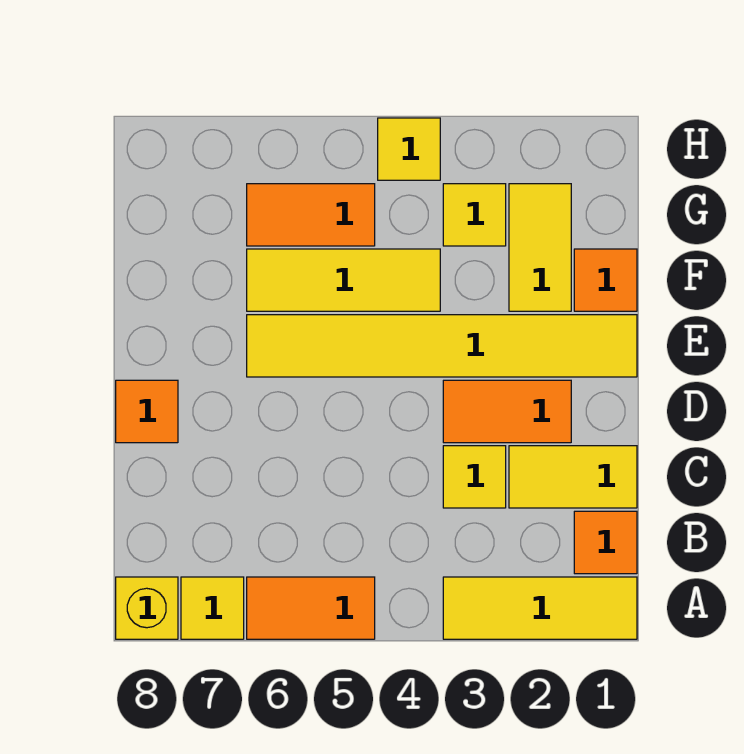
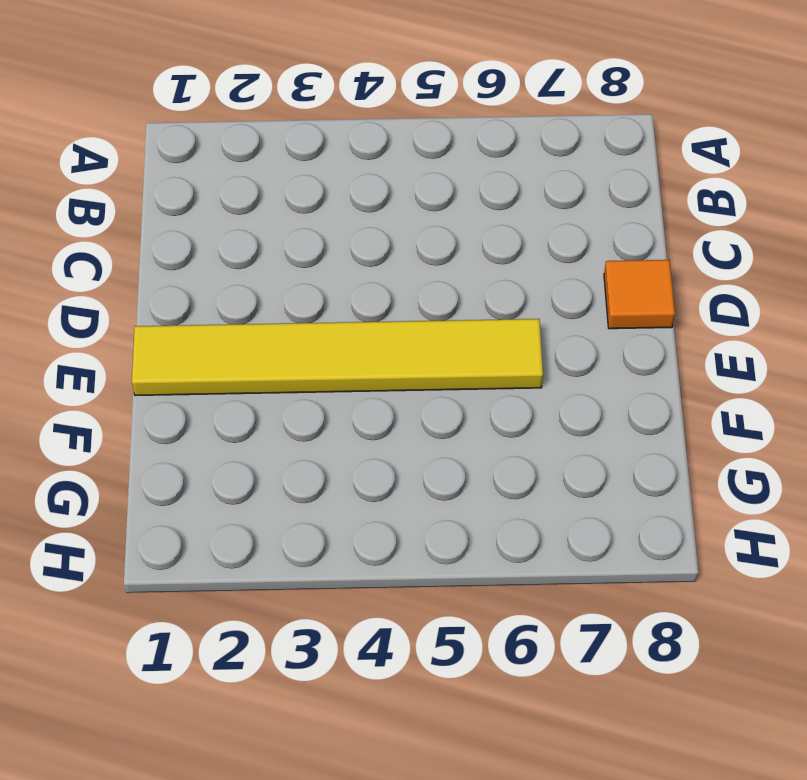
none -> yellow 1x3 tile [443,577,637,639]
none -> orange 1x2 tile [247,577,375,639]
none -> yellow 1x1 tile [181,577,244,639]

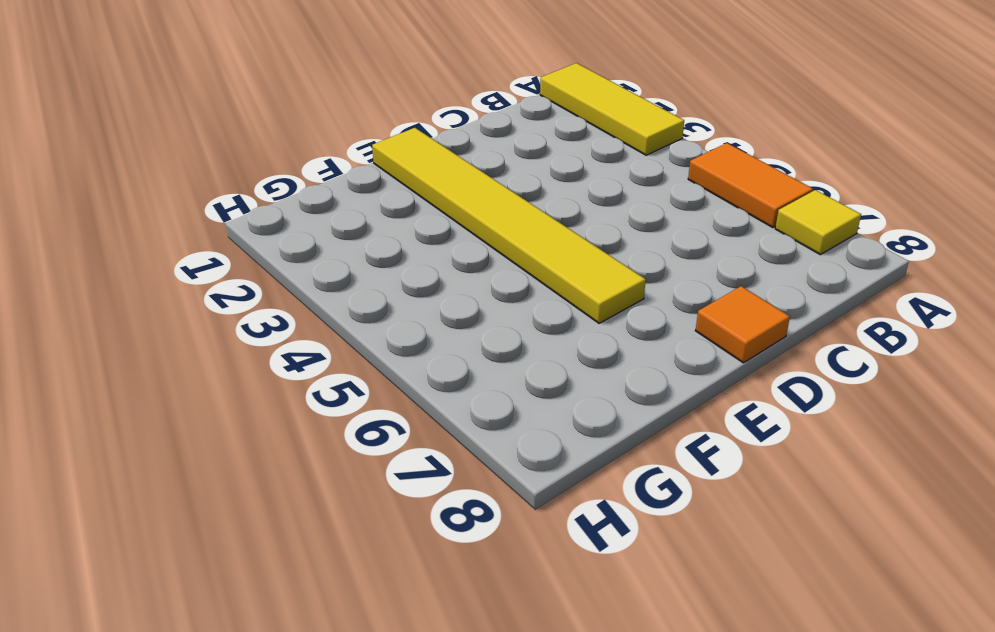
none -> yellow 1x1 brick [116,577,178,639]
none -> orange 1x1 tile [574,511,637,574]
none -> yellow 1x2 tile [509,446,637,508]

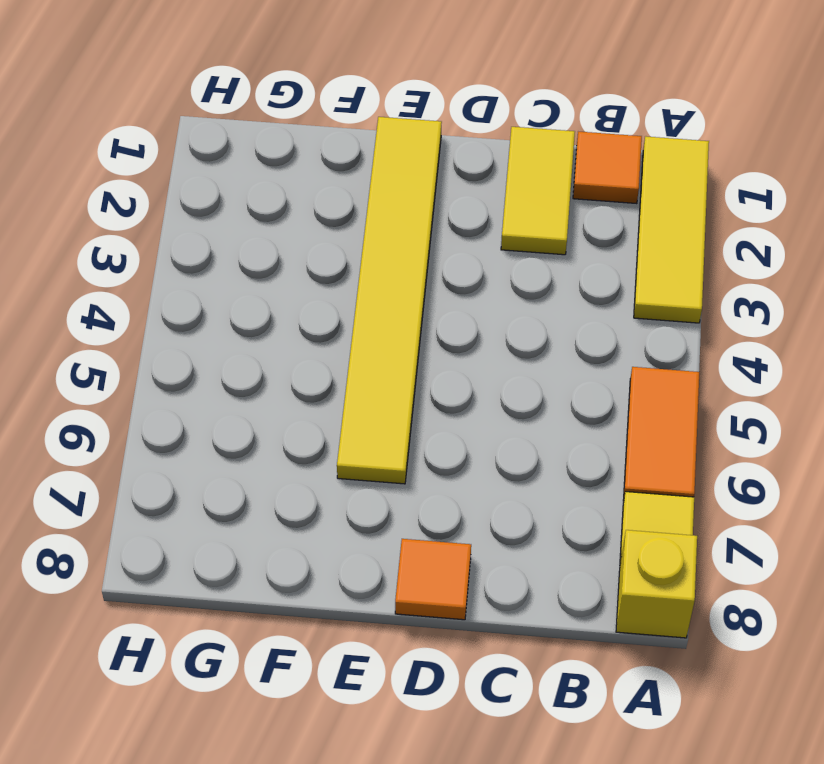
none -> yellow 1x1 tile [443,446,506,508]
none -> orange 1x2 tile [443,380,571,443]
none -> orange 1x1 tile [574,249,637,311]

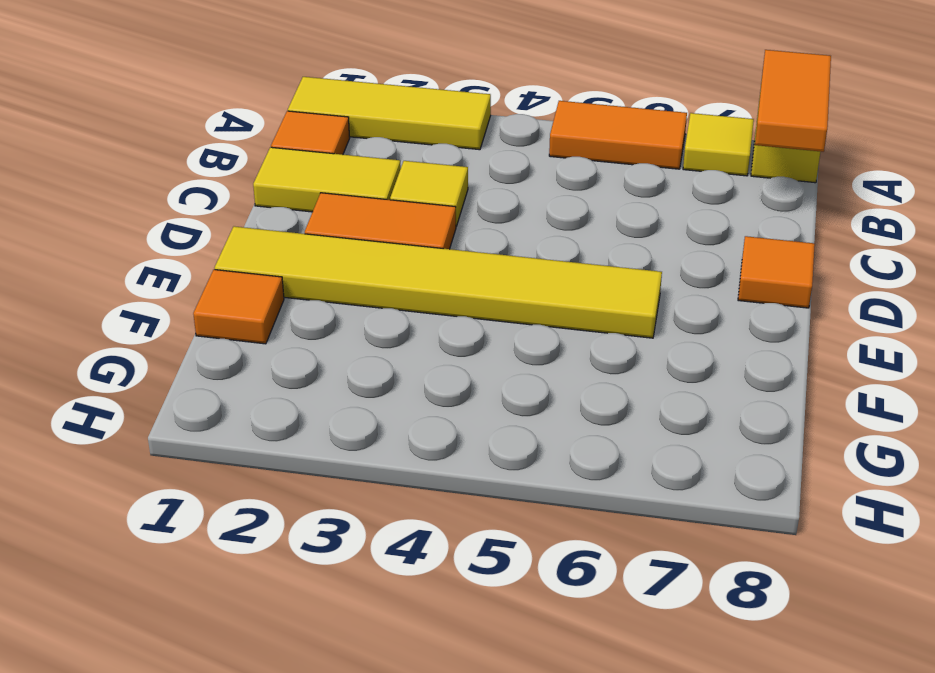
orange 1x2 tile [755,50,831,152] -> orange 1x2 tile turned to [247,184,375,246]
none -> yellow 1x2 tile [509,184,571,311]
none -> yellow 1x3 tile [247,249,440,311]
none -> yellow 1x1 tile [443,184,506,246]

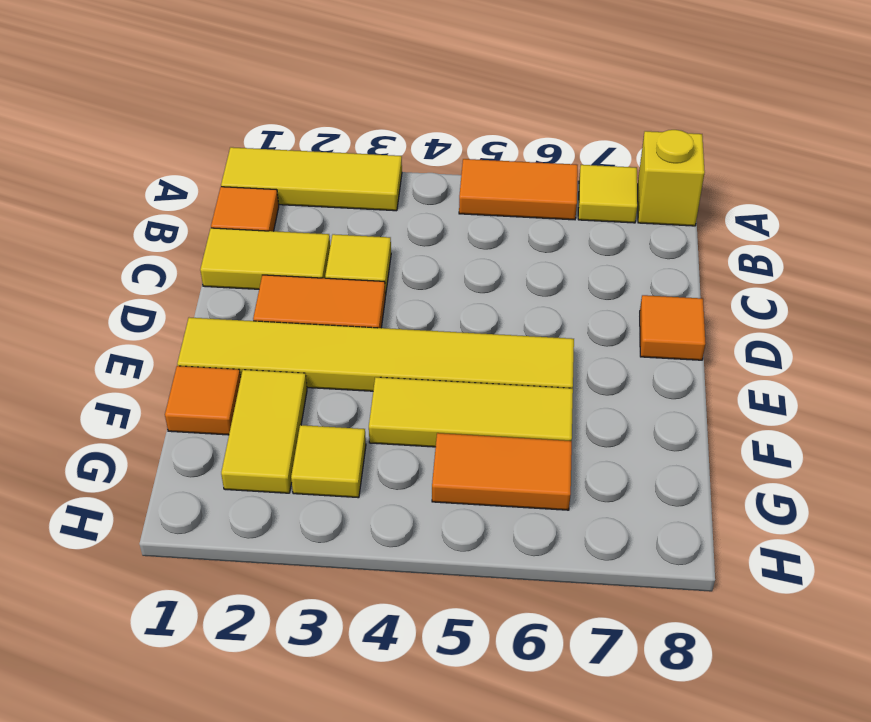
none -> yellow 1x1 tile [378,118,440,180]

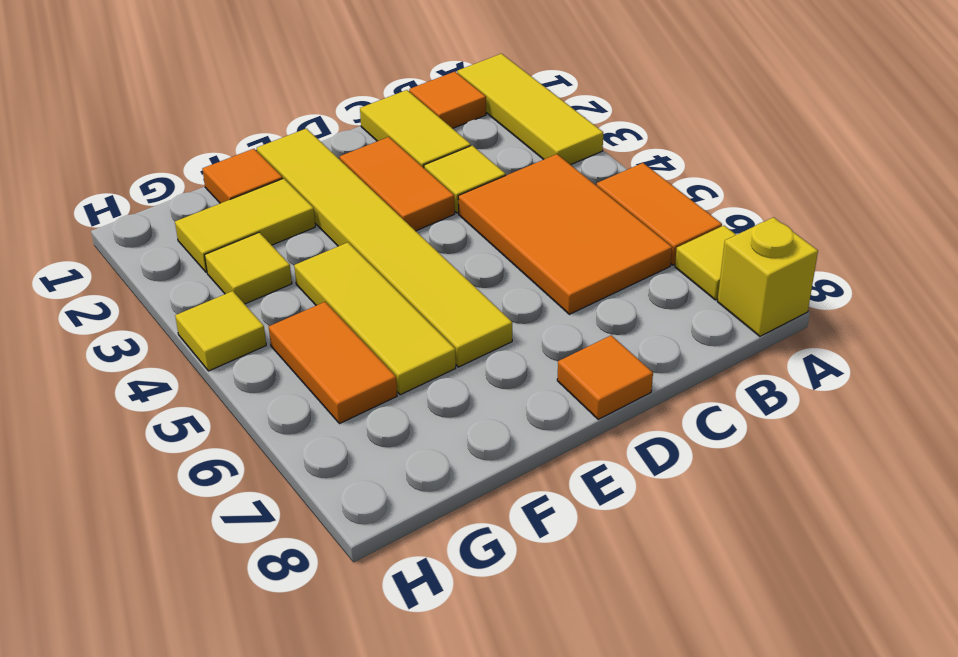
orange 2x3 tile [458,154,672,314] -> none

